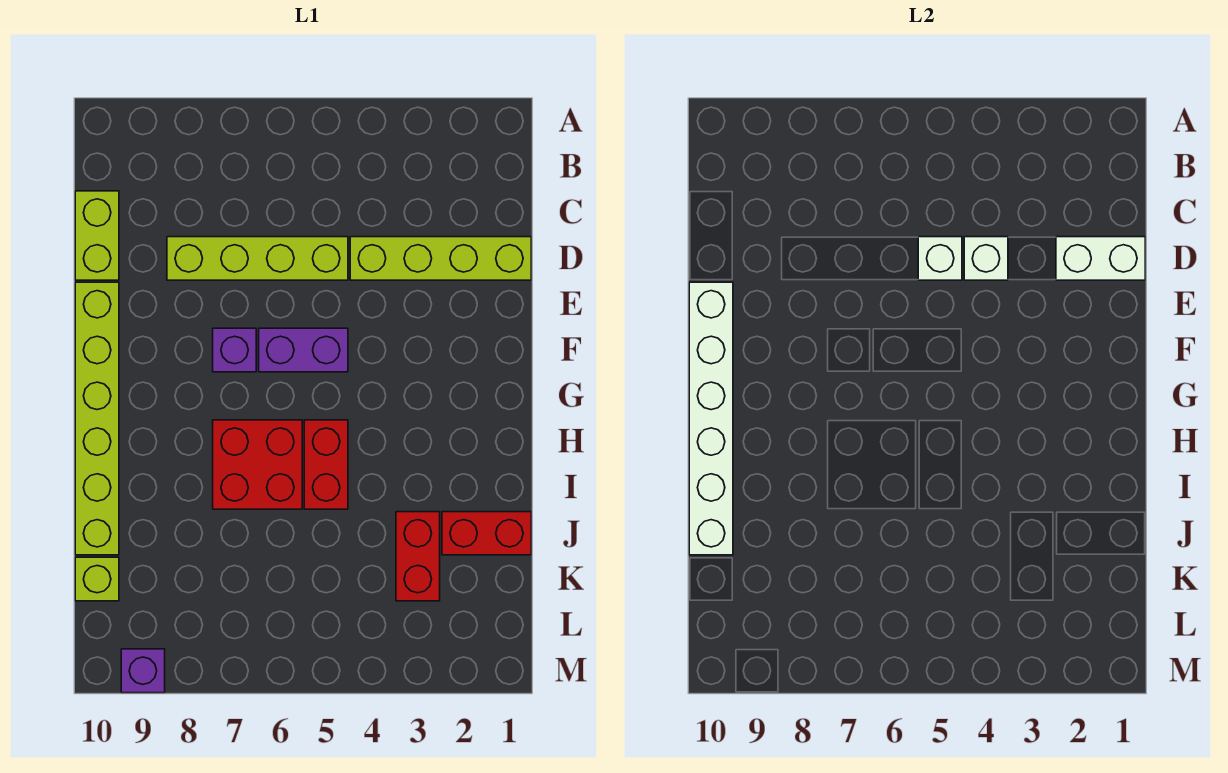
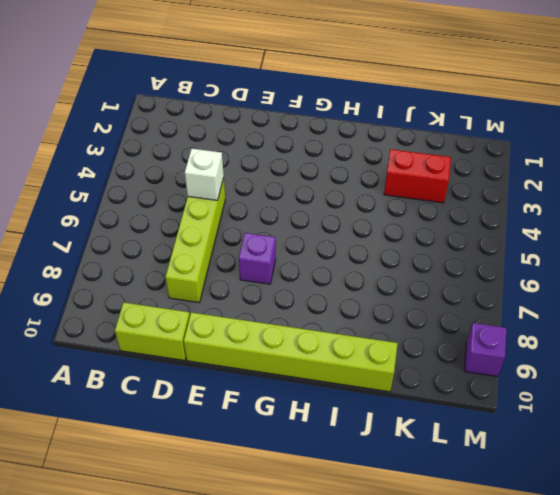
none -> lime 1x4 brick [350,237,531,280]
none -> purple 1x2 brick [259,328,348,372]
none -> red 1x2 brick [304,420,348,509]

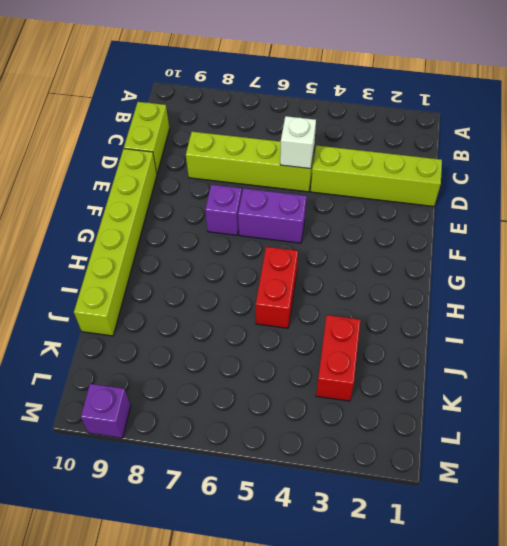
none -> red 2x2 brick [213,420,302,509]
none -> red 1x2 brick [442,512,531,555]
none -> lime 1x1 brick [75,557,119,601]

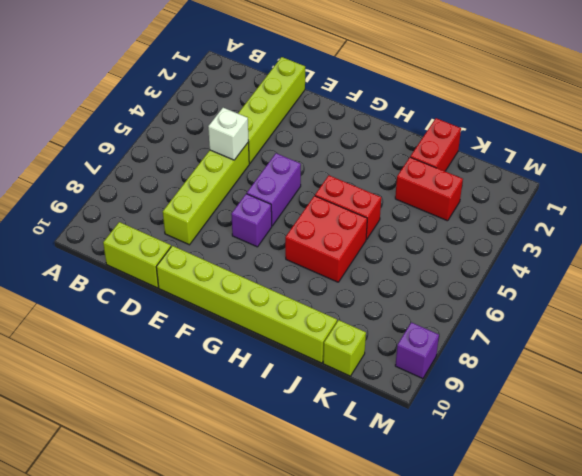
none -> white 1x2 brick [1056,237,1145,280]
none -> white 1x1 brick [964,237,1008,280]
none -> white 1x6 brick [689,282,733,555]

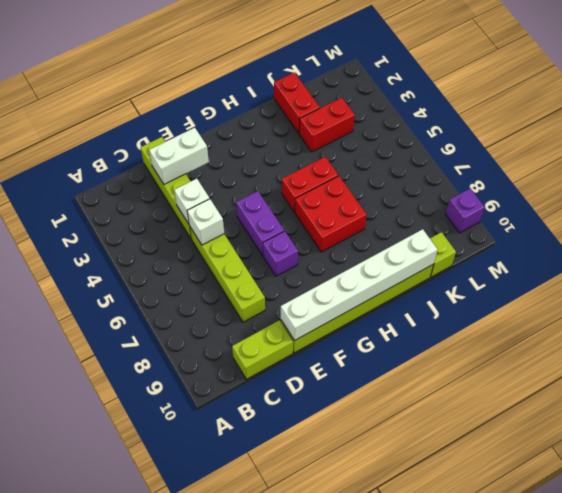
white 1x2 brick [149,128,209,184] -> white 1x2 brick turned to [1056,237,1145,280]

